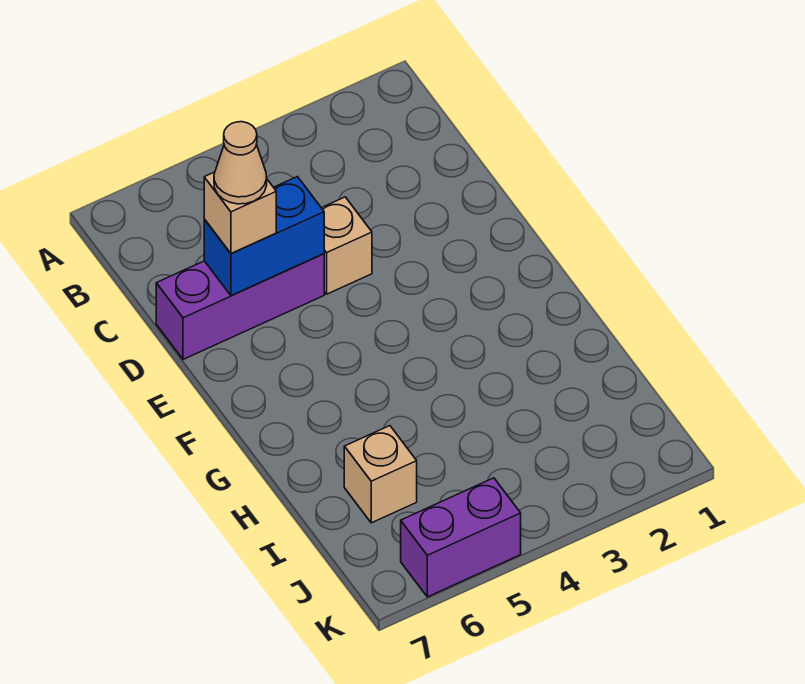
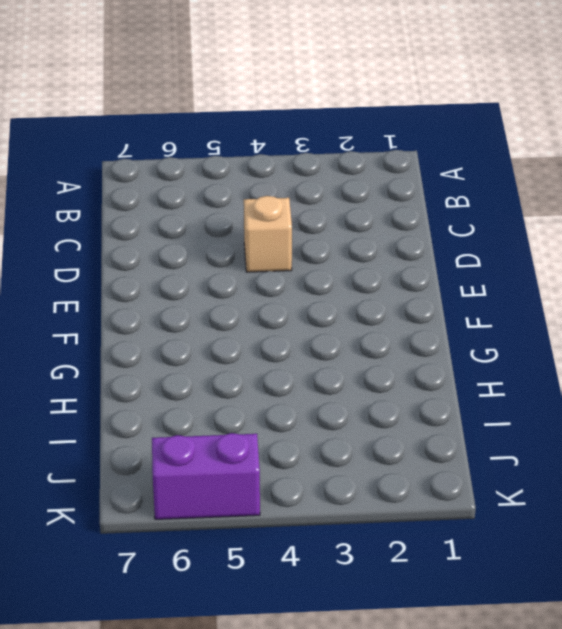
none -> purple 1x3 brick [156,254,324,359]
none -> tan 1x1 brick [344,426,417,523]

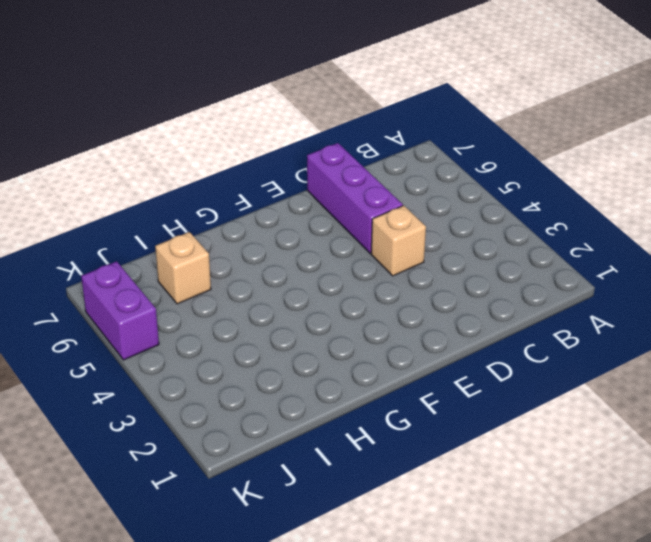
none -> blue 1x2 brick [204,177,324,296]
none -> tan 1x1 brick [204,172,276,253]

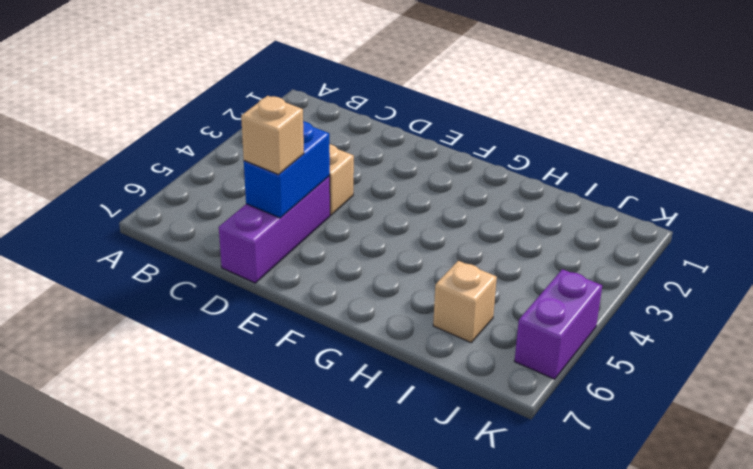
none -> tan 1x1 cone [214,122,267,204]

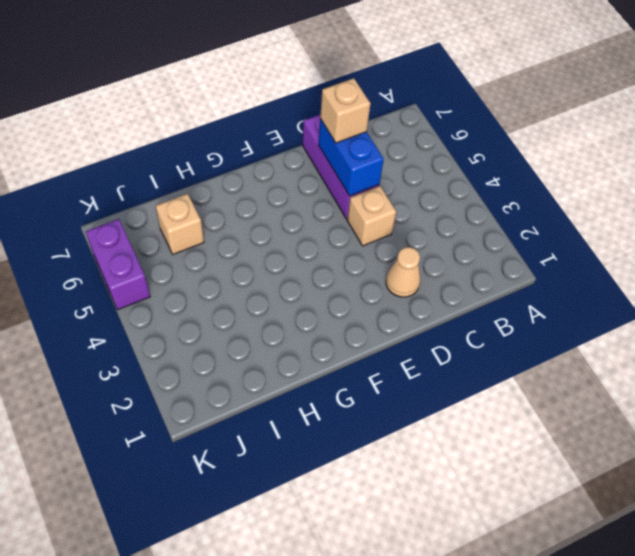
tan 1x1 cone [386,247,420,297] -> tan 1x1 cone moved to [214,122,267,204]

